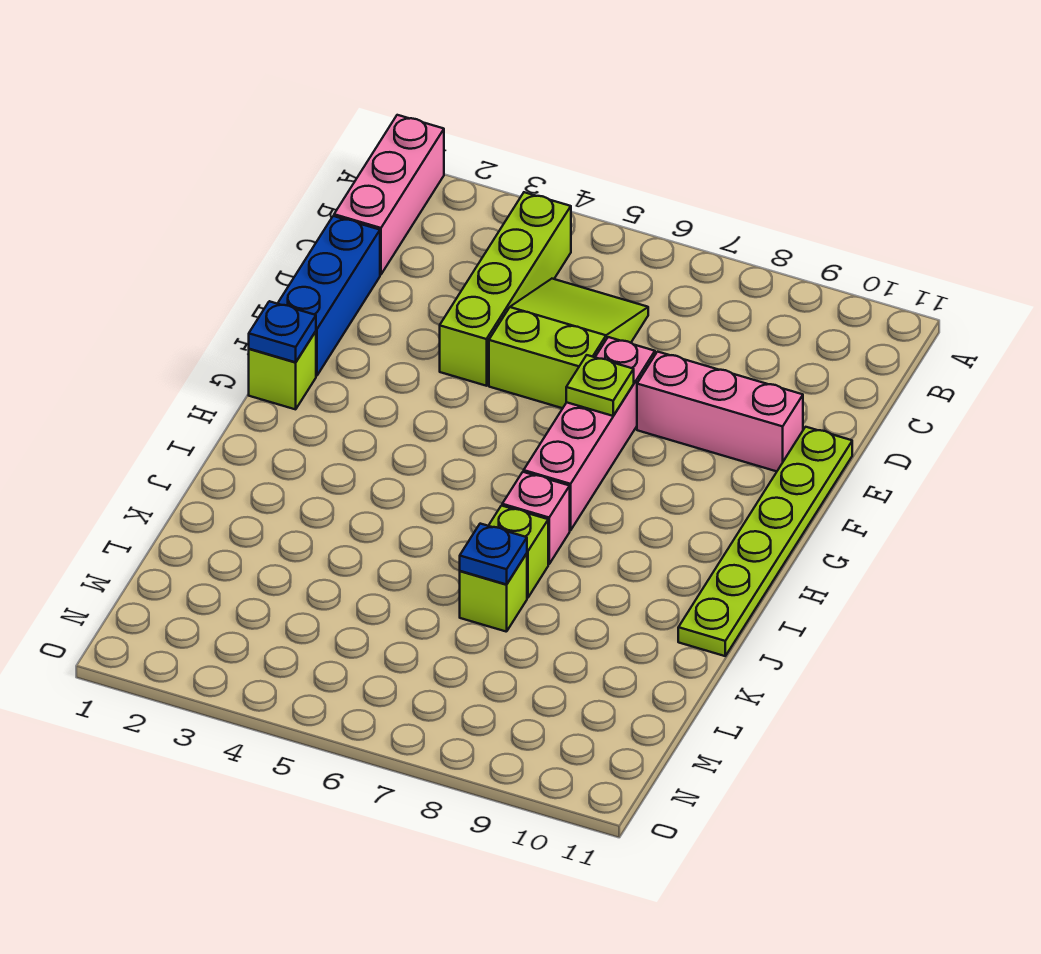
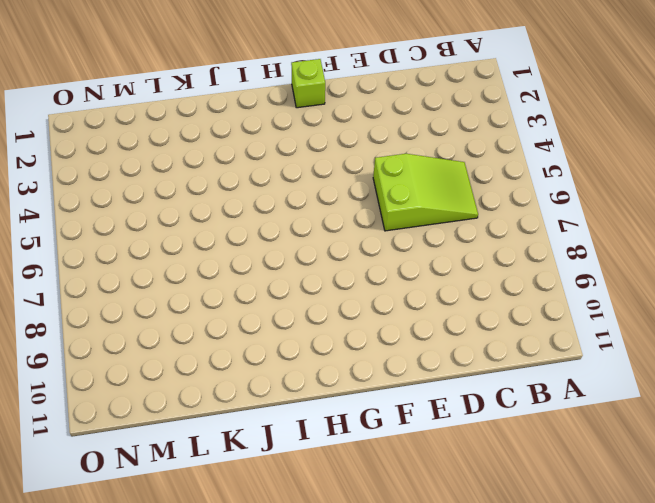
none -> pink 1x3 brick [334,115,444,275]
none -> lime 1x4 brick [440,192,571,386]
none -> blue 1x3 brick [278,216,380,376]

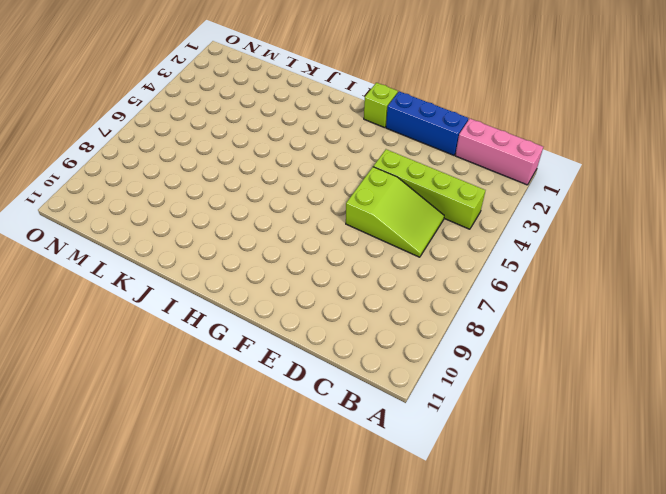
none -> pink 1x4 brick [524,337,655,531]
none -> pink 1x3 brick [637,352,803,471]
none -> lime 1x6 plate [678,427,852,656]

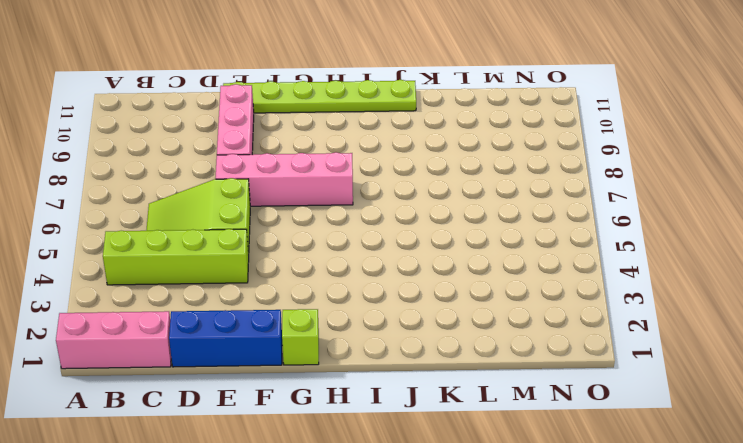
none -> pink 1x1 brick [502,472,570,564]
none -> lime 1x1 brick [489,506,548,598]
none -> lime 1x1 brick [460,553,527,632]

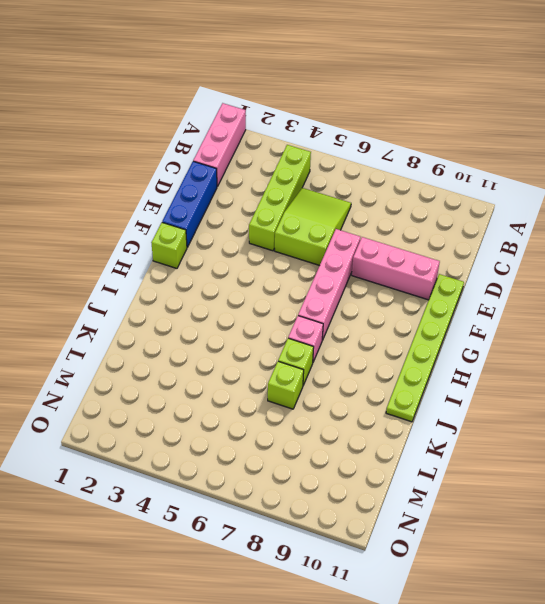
none -> lime 1x1 plate [566,355,634,416]
none -> blue 1x1 plate [249,301,316,362]
none -> blue 1x1 plate [460,524,527,584]

